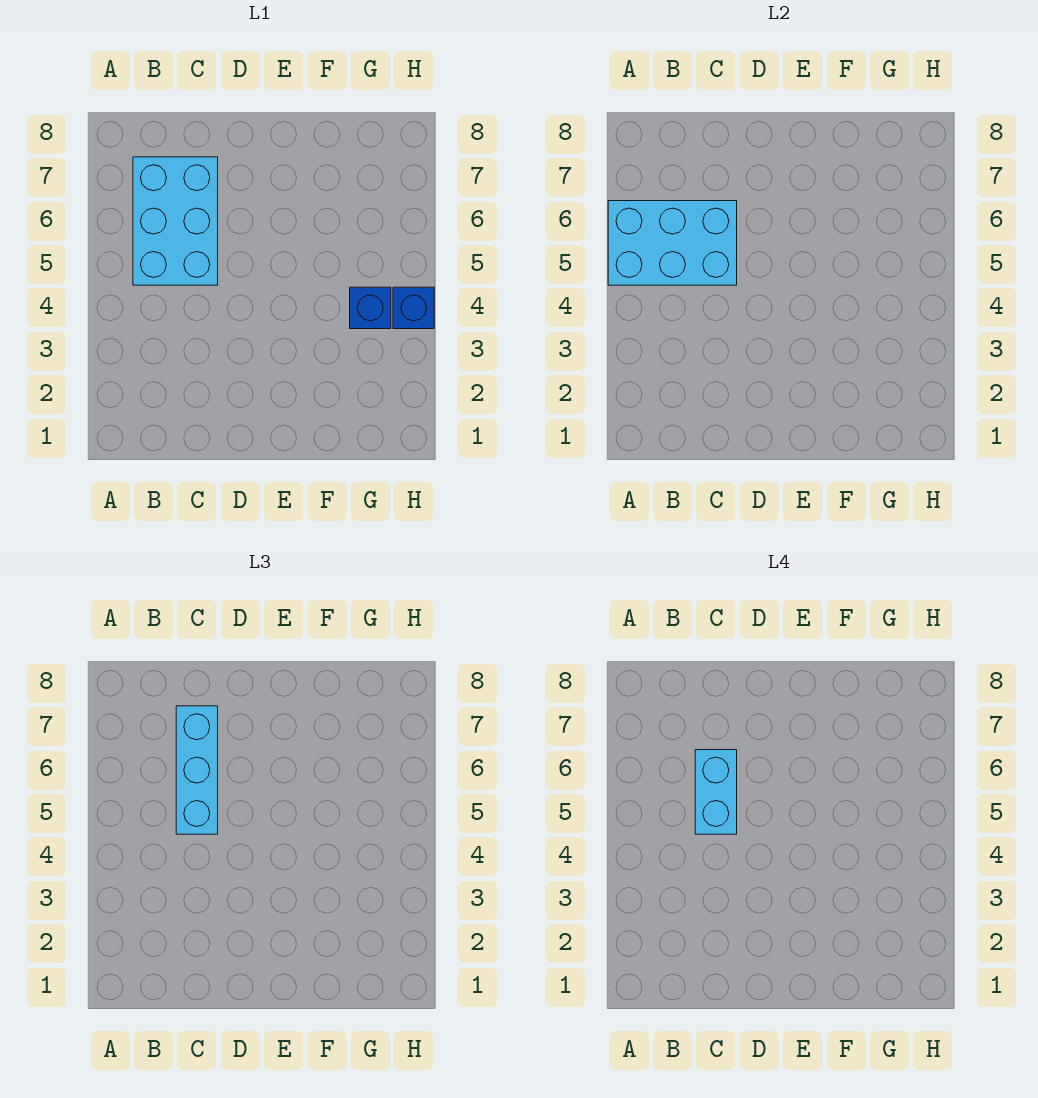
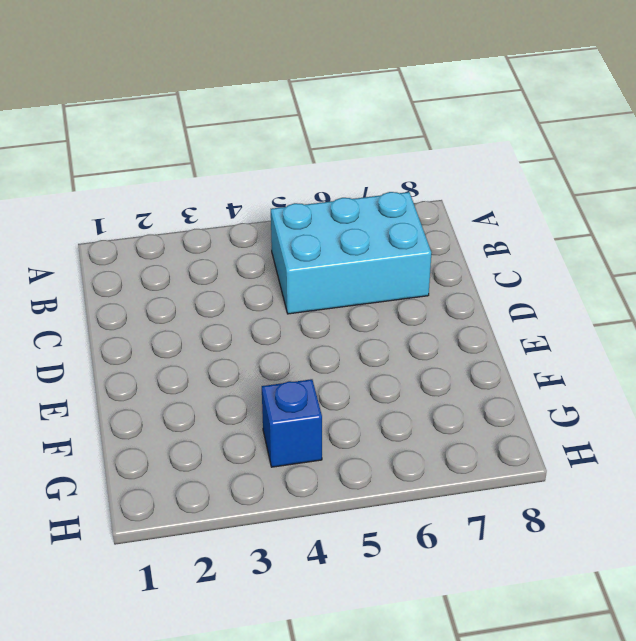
none -> blue 1x1 brick [393,287,434,329]
none -> cyan 2x3 brick [608,201,737,285]

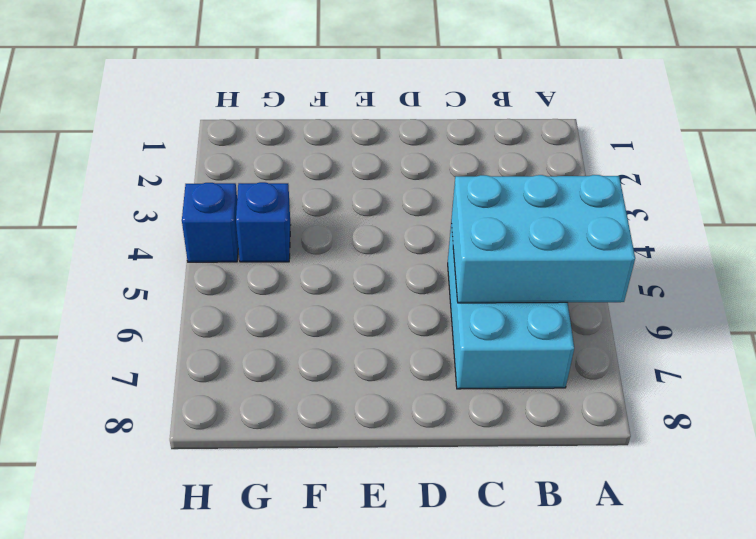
none -> cyan 1x3 brick [176,706,218,834]
none -> cyan 1x2 brick [695,750,737,834]

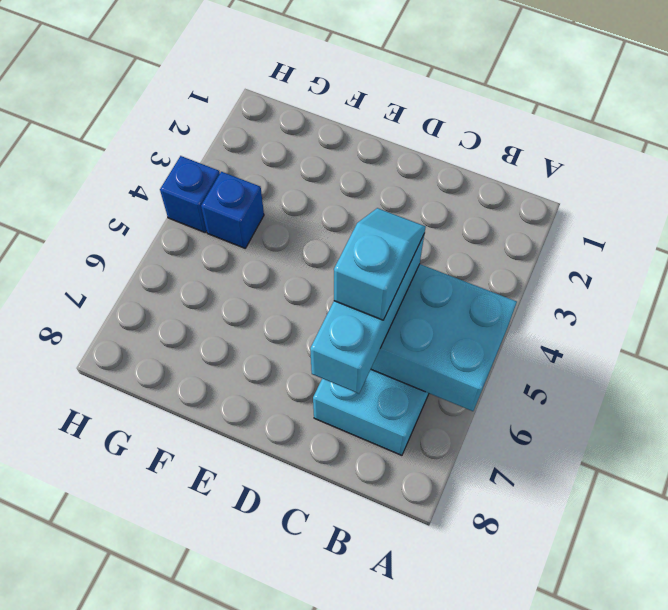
cyan 1x2 slope [334,208,426,320] -> cyan 1x2 brick [695,750,737,834]

